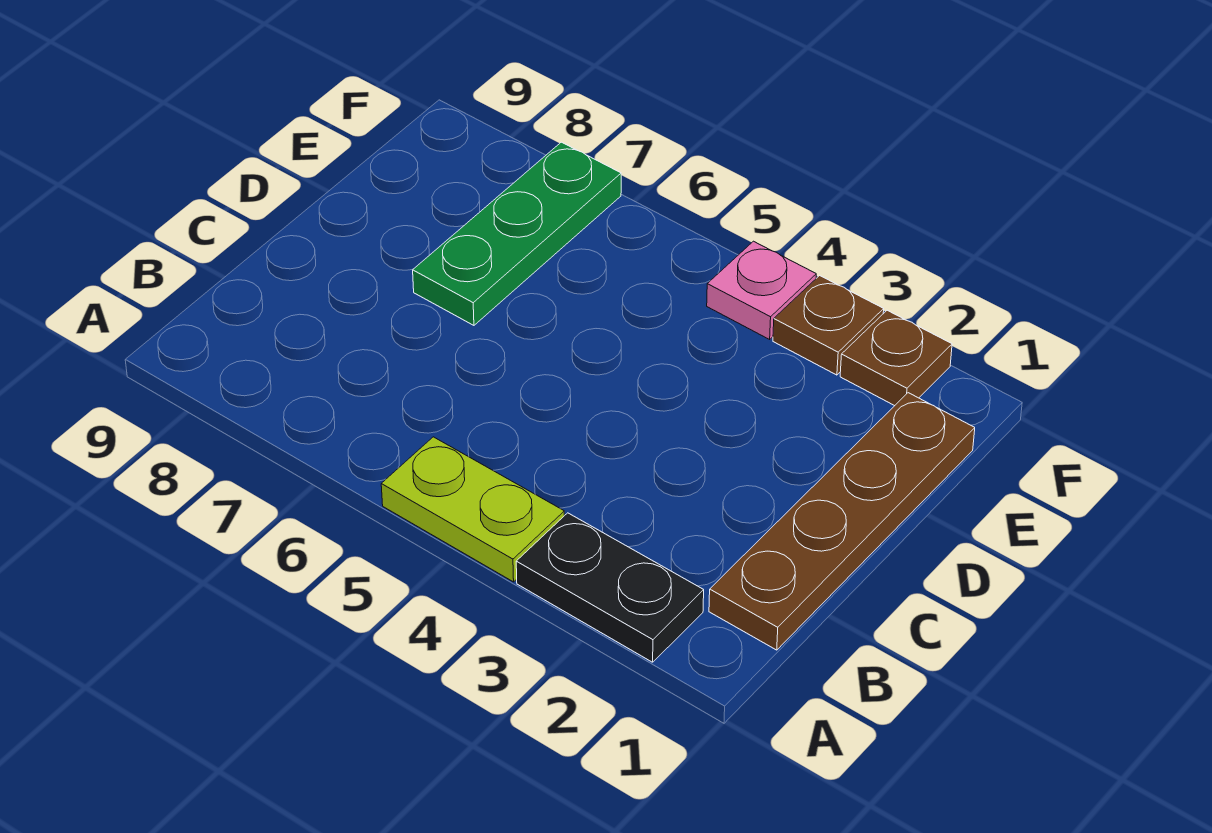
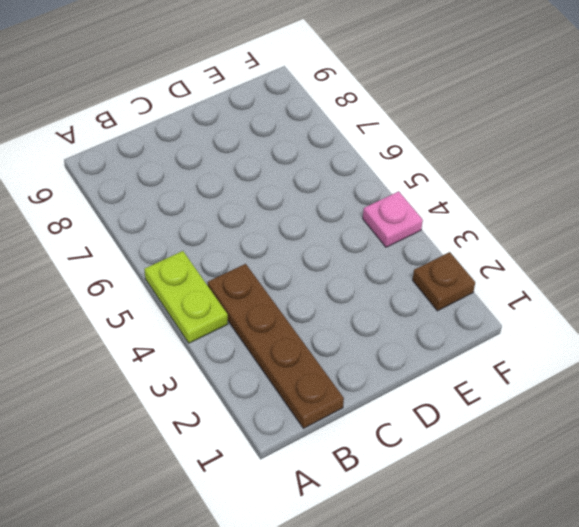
brown 1x4 plate [207,264,344,428] -> brown 1x4 plate turned to [709,393,975,650]
none -> black 1x2 plate [516,513,704,662]
none -> green 1x3 plate [413,142,621,325]

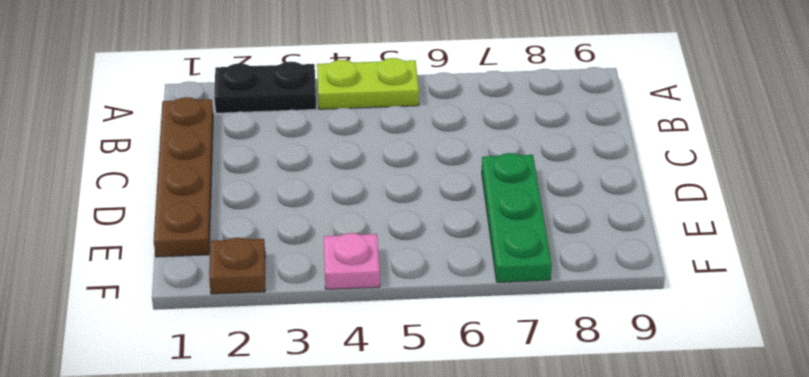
none -> brown 1x1 plate [773,276,884,375]

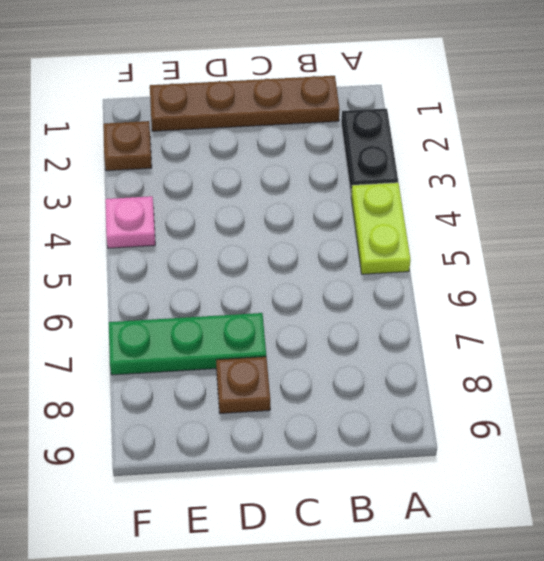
brown 1x1 plate [216,357,270,414] -> brown 1x1 plate moved to [773,276,884,375]

